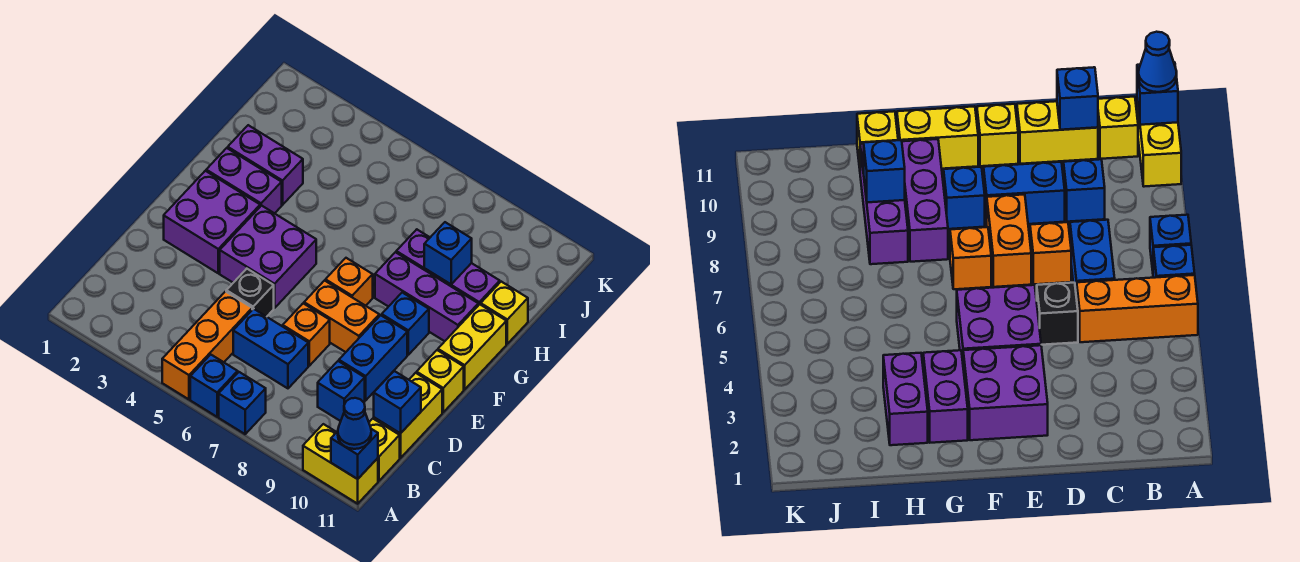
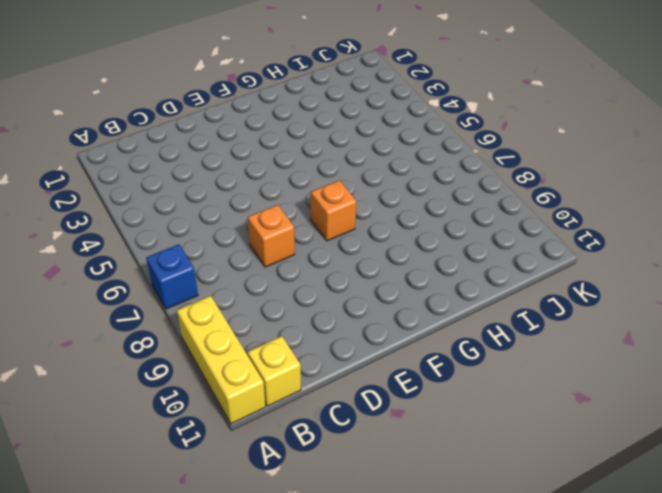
yellow 1x3 brick [177,296,265,424] -> yellow 1x2 brick [303,424,378,504]
none -> orange 1x3 brick [162,292,252,399]
none -> blue 1x1 brick [190,355,238,417]
none -> blue 1x2 brick [233,309,308,388]

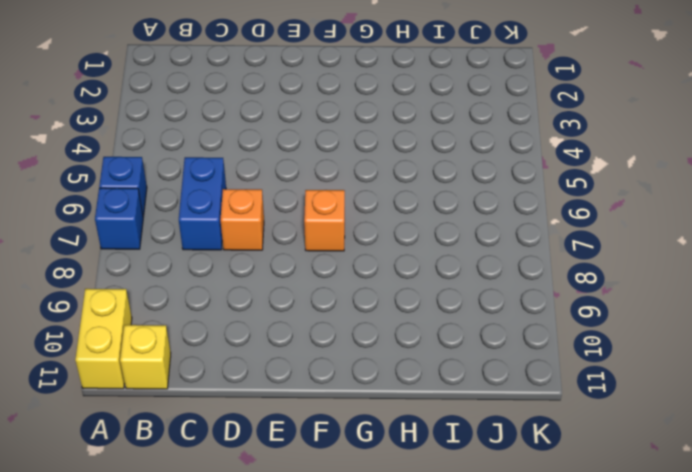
none -> orange 1x3 brick [162,292,252,399]
none -> blue 1x1 brick [318,361,365,421]
none -> yellow 1x2 brick [374,373,442,458]

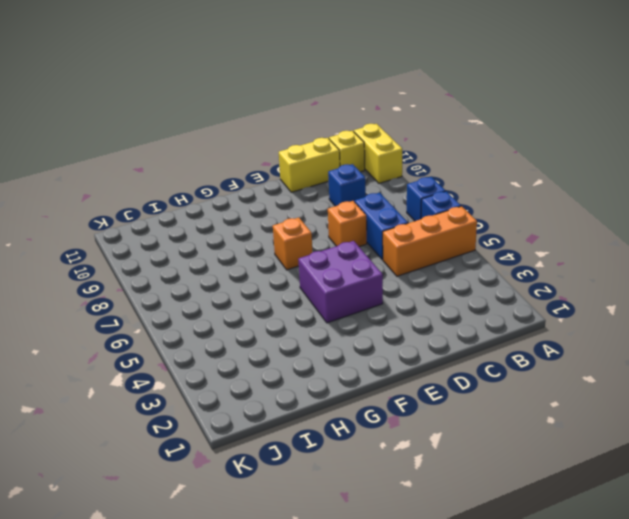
none -> black 1x1 brick [226,269,274,317]
none -> blue 1x2 brick [339,315,407,400]
none -> purple 2x2 brick [164,171,260,273]

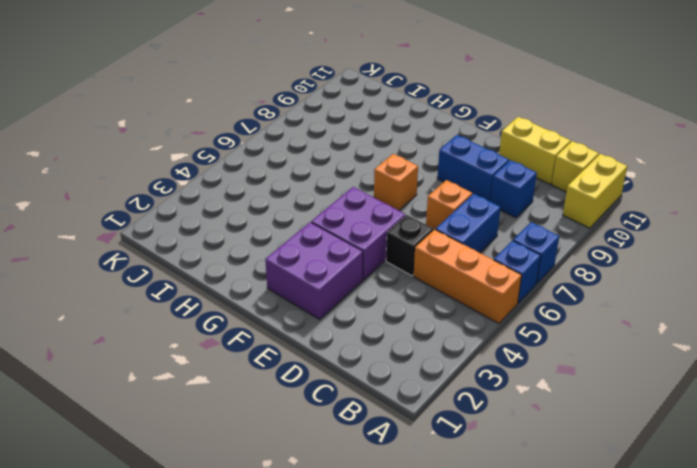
none -> orange 1x2 brick [304,281,379,352]
none -> yellow 1x1 brick [417,350,464,412]
none -> blue 1x1 brick [382,293,429,355]

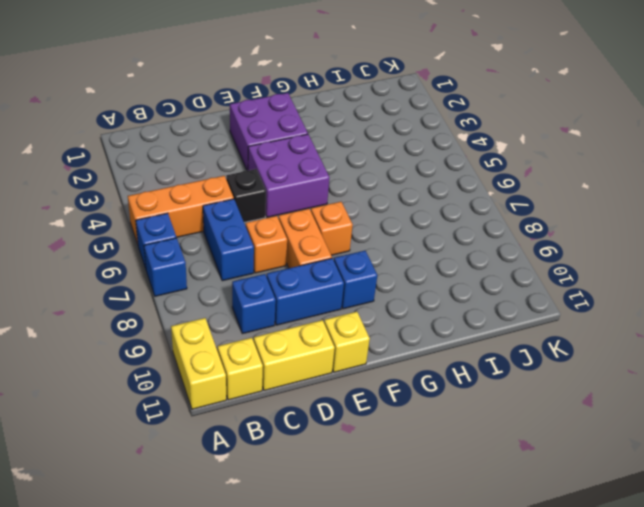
none -> yellow 1x2 brick [438,304,506,389]
none -> purple 1x2 brick [206,148,282,213]
none -> purple 1x3 brick [375,252,478,341]

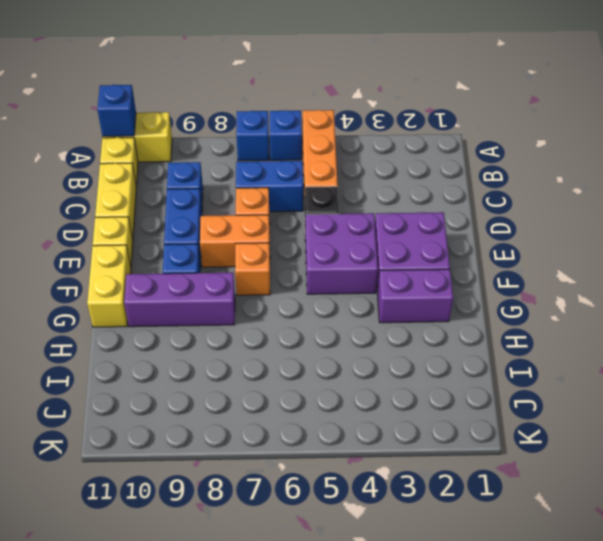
none -> purple 1x2 brick [228,125,303,205]
none -> purple 1x3 brick [396,230,500,305]
none -> yellow 1x1 brick [481,282,528,344]

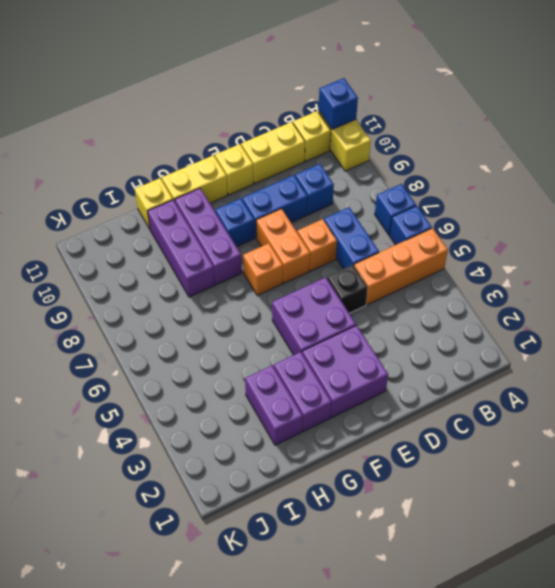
none -> blue 1x1 brick [374,371,421,434]
none -> blue 1x1 brick [424,222,472,284]
none -> blue 1x1 cone [338,398,371,449]

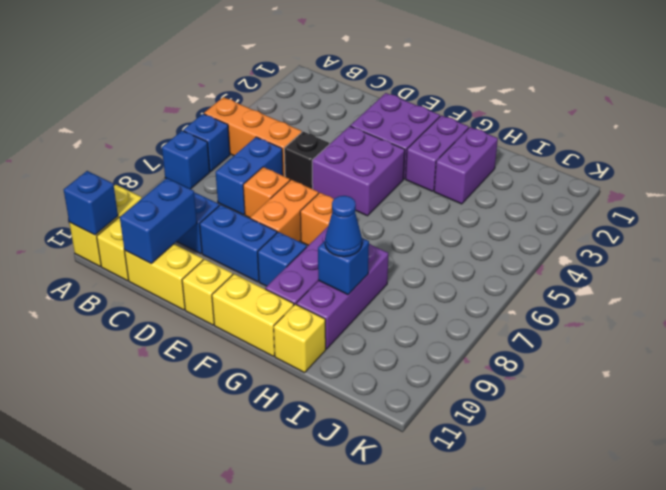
blue 1x2 brick [120,178,197,263] -> blue 1x1 brick [374,371,421,434]
blue 1x1 cone [325,196,362,257] -> blue 1x1 cone moved to [338,398,371,449]

